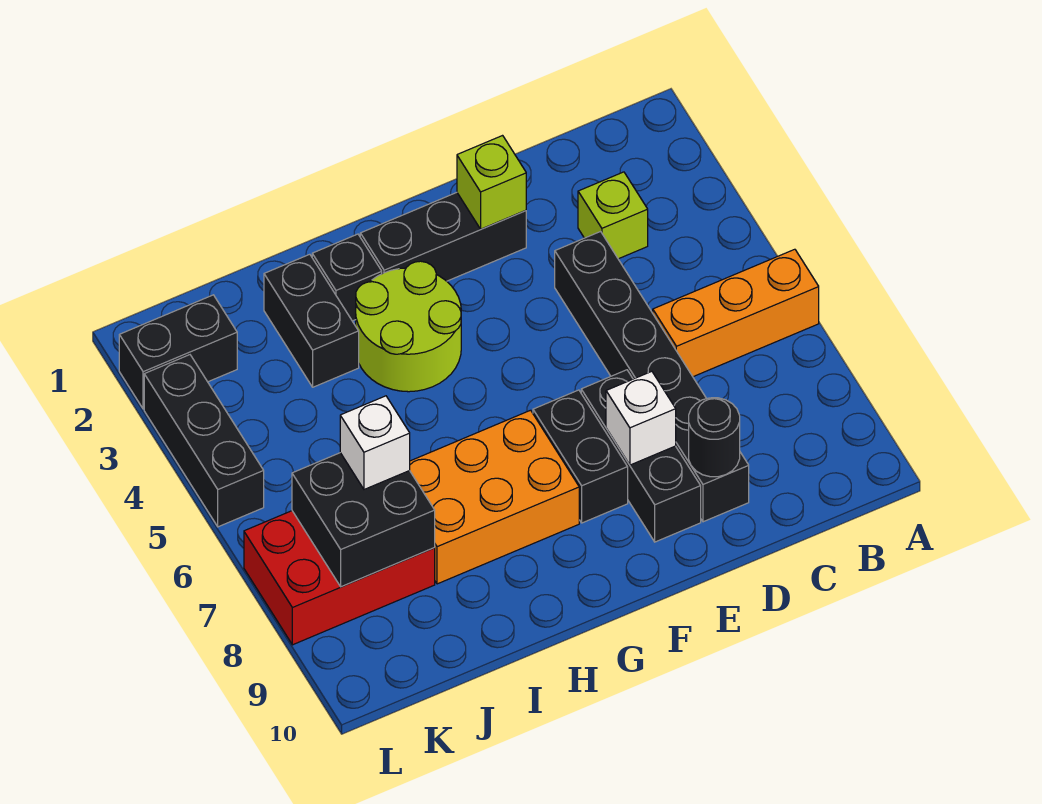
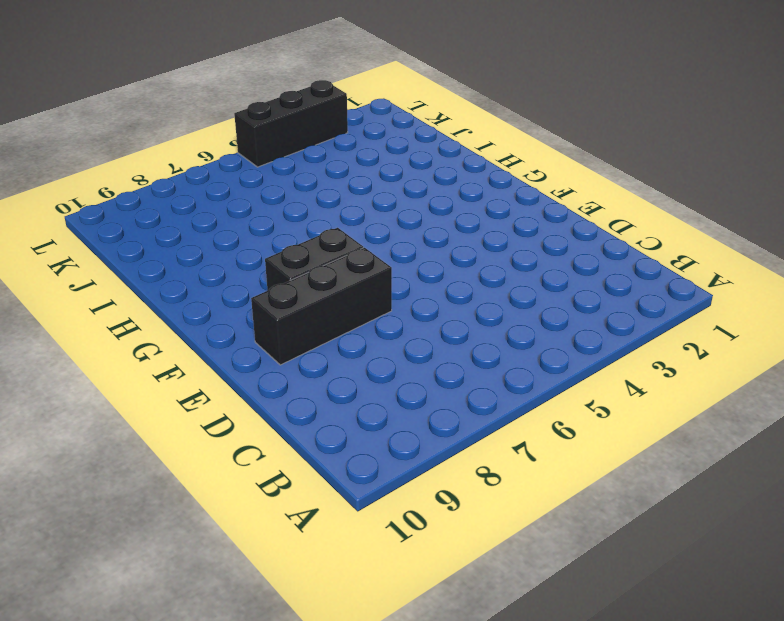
none -> orange 1x3 brick [653,249,819,377]
none -> lime 1x1 brick [578,172,648,259]
none -> black 1x6 brick [555,232,749,522]

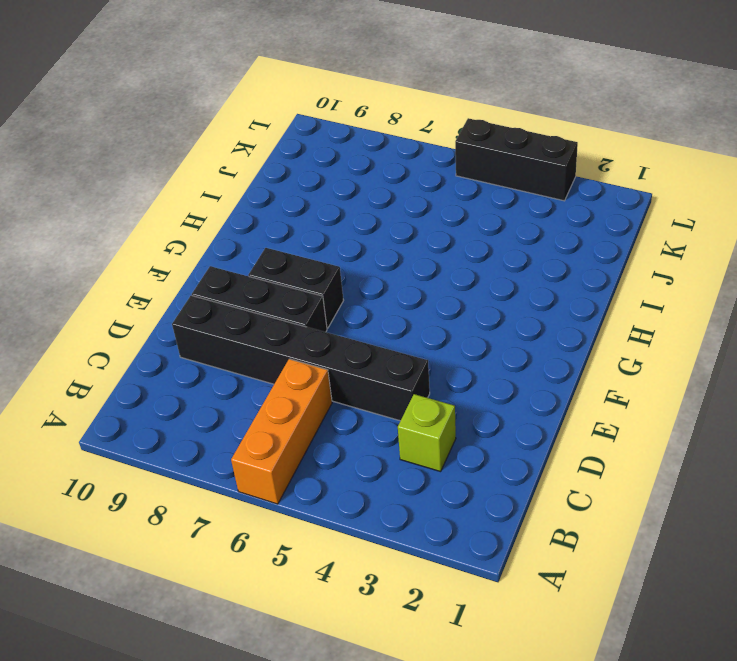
none -> black 1x3 brick [360,193,526,281]
none -> lime 2x2 round brick [356,261,461,392]
none -> orange 2x3 brick [410,410,579,584]

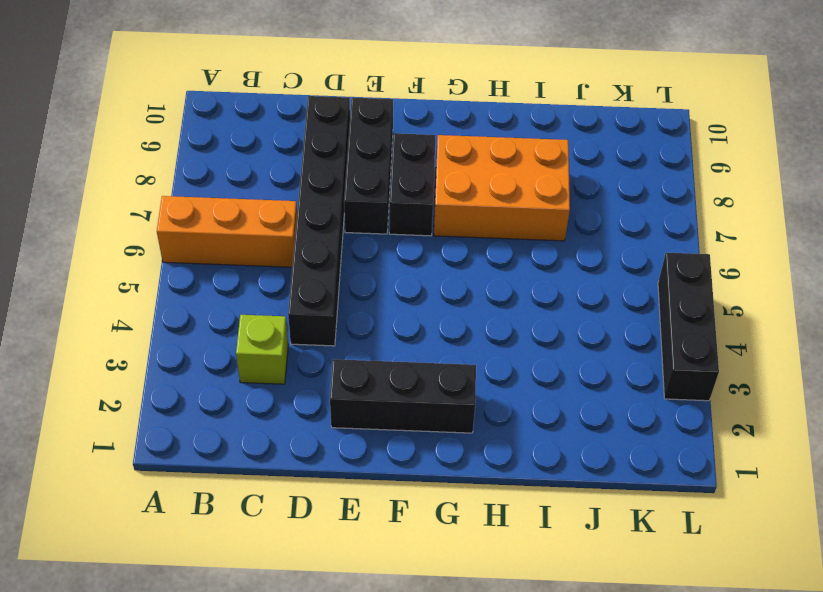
none -> lime 2x2 round brick [356,261,461,392]
none -> black 1x1 brick [312,234,382,321]
none -> black 1x2 brick [264,254,359,387]

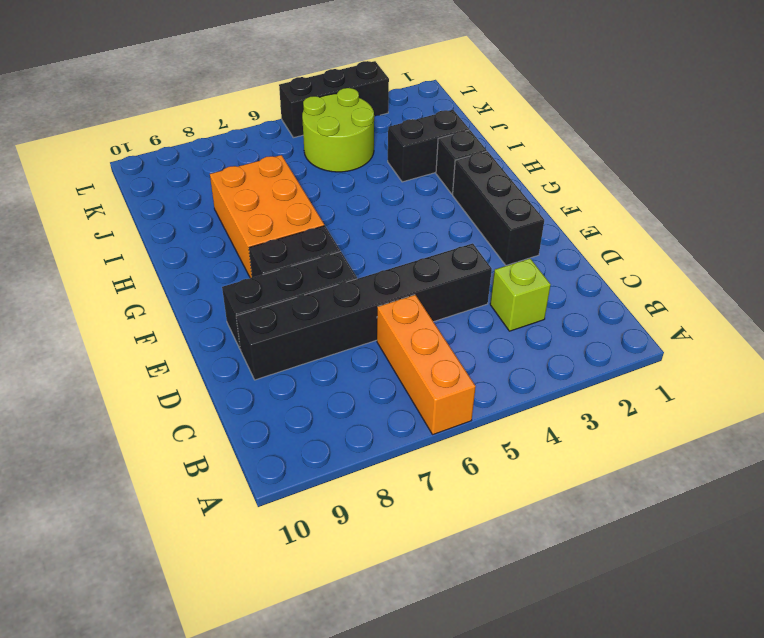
lime 2x2 round brick [302,88,374,172] -> lime 2x2 round brick moved to [356,261,461,392]
none -> red 2x3 brick [244,511,435,645]
none -> black 1x2 brick [119,295,237,409]
none -> black 1x1 round brick [689,398,740,477]

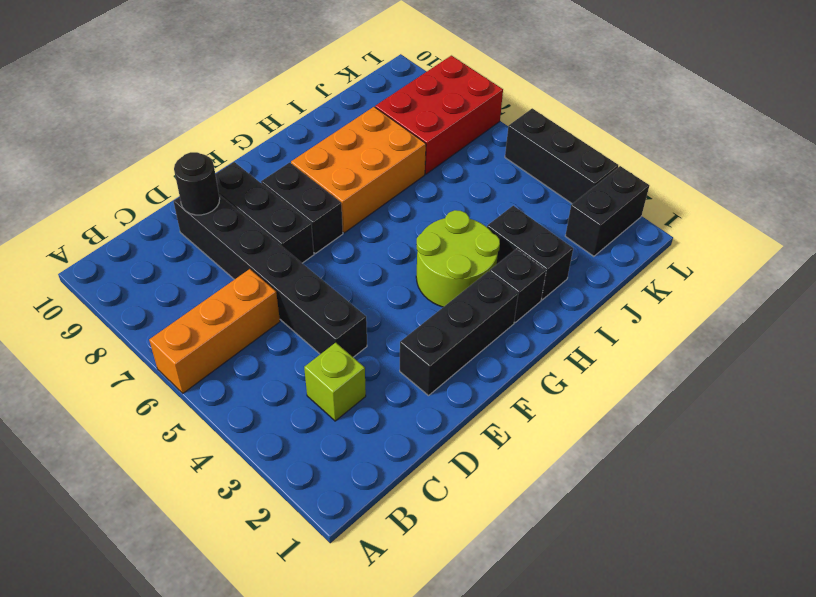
none -> lime 1x1 brick [457,136,526,229]
none -> white 1x1 brick [606,371,676,465]
none -> black 2x2 brick [292,453,435,587]

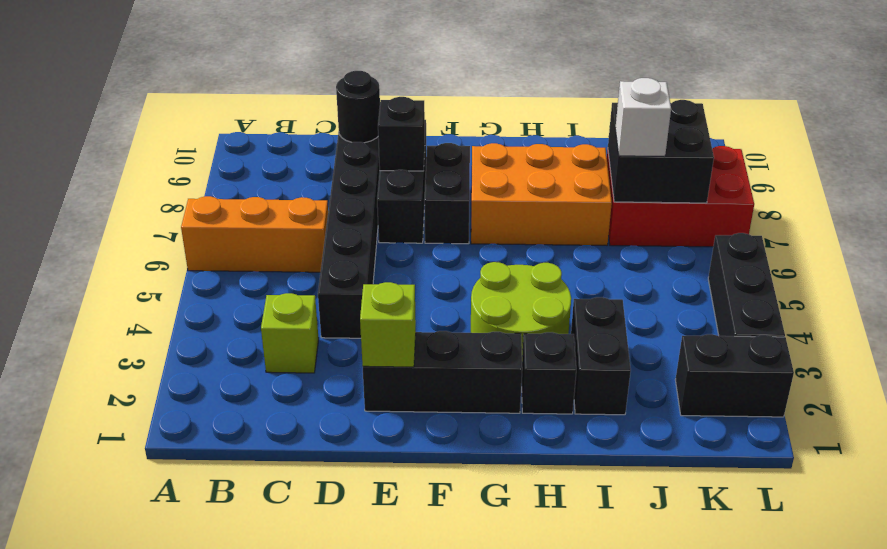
black 1x1 brick [378,97,425,171] -> white 1x1 brick [606,371,676,465]

